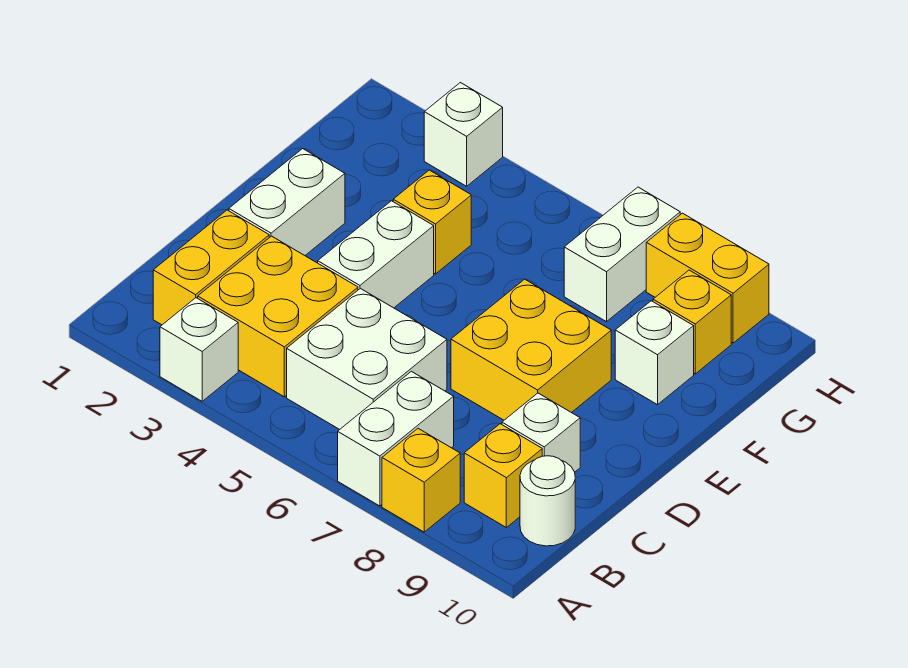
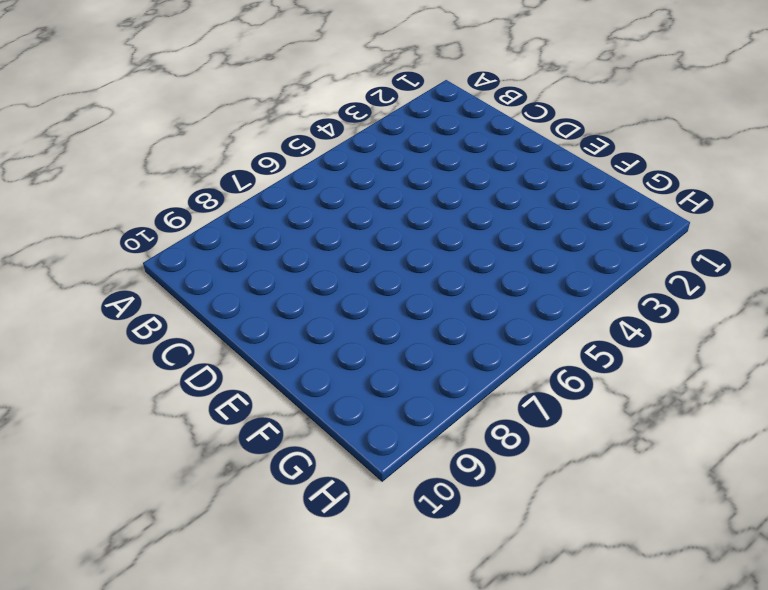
none -> white 1x1 brick [160,298,238,401]
none -> white 1x2 brick [338,371,454,506]
none -> yellow 1x1 brick [382,429,460,532]

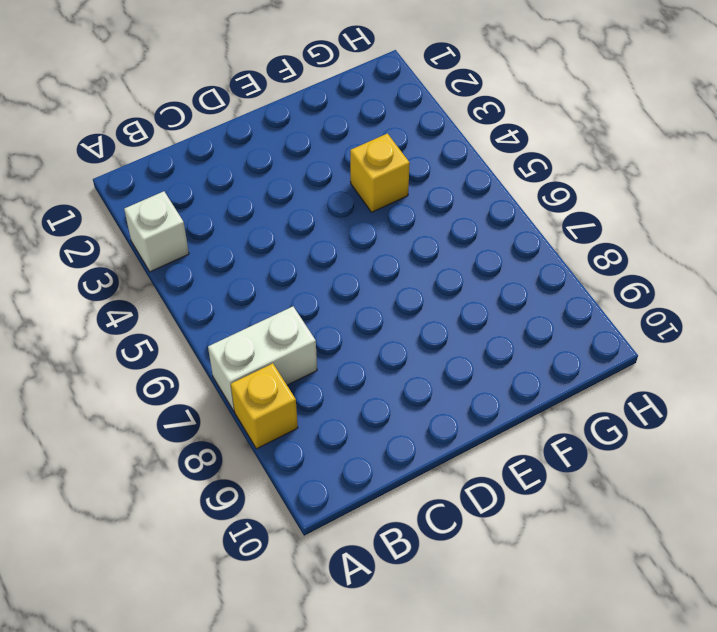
none -> yellow 1x2 brick [153,210,269,325]
none -> yellow 2x2 brick [198,236,358,397]
none -> white 2x2 brick [287,288,447,430]

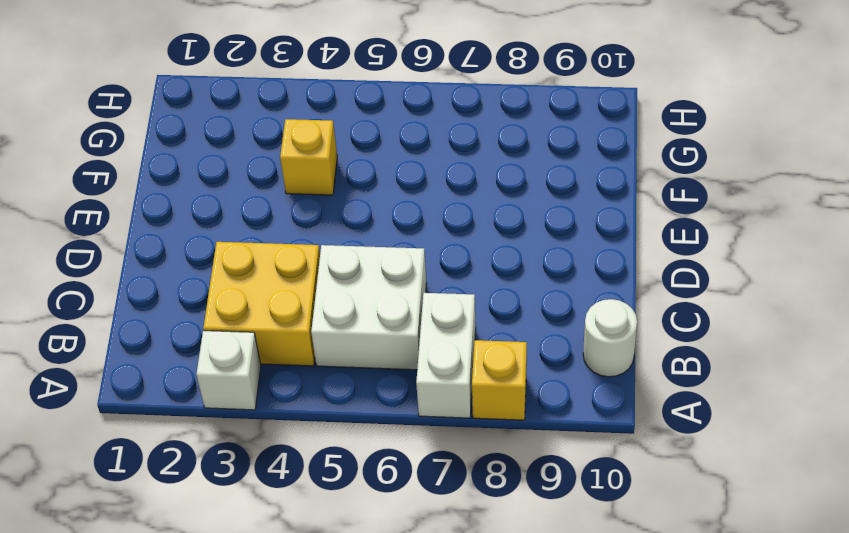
none -> yellow 1x2 brick [153,210,269,325]
none -> yellow 1x1 brick [464,424,542,527]
none -> white 1x1 brick [502,393,580,472]

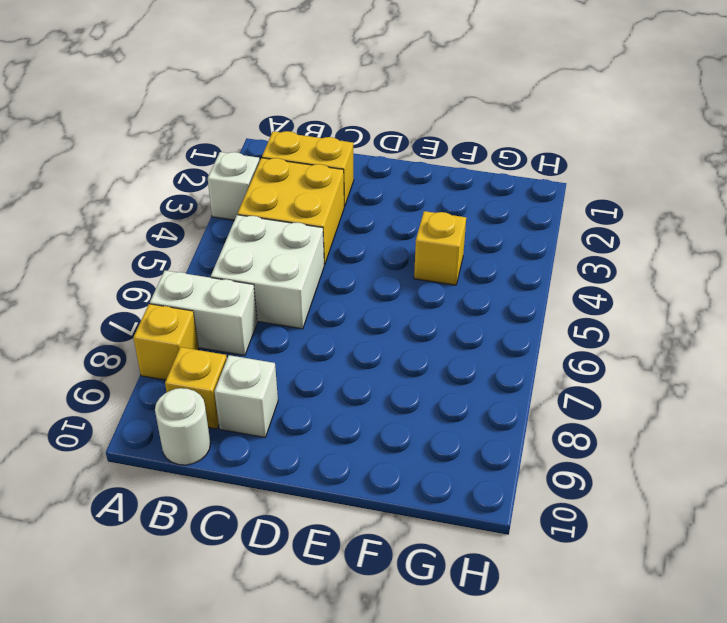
none -> white 1x2 brick [229,149,345,255]
none -> white 1x2 brick [318,201,434,308]
none -> yellow 2x2 brick [451,279,611,420]

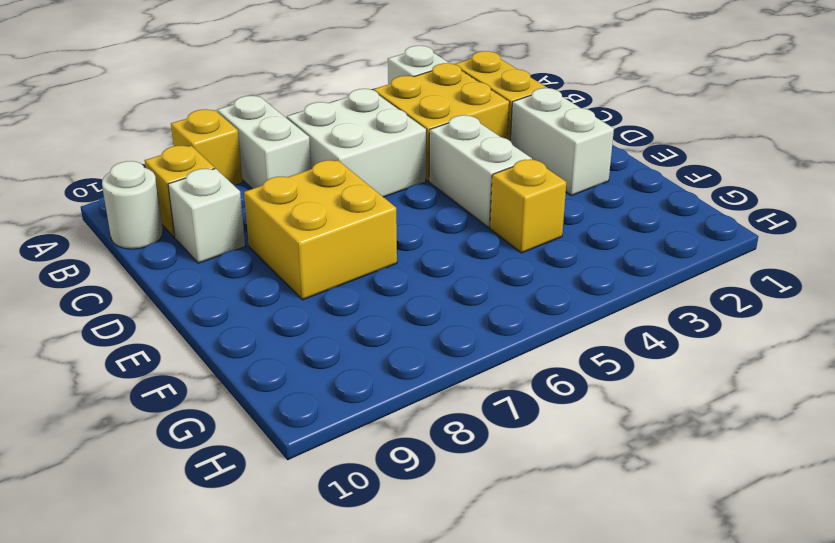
none -> white 1x1 brick [615,301,694,405]
none -> white 1x2 brick [564,187,680,322]
none -> yellow 1x1 brick [653,270,731,374]

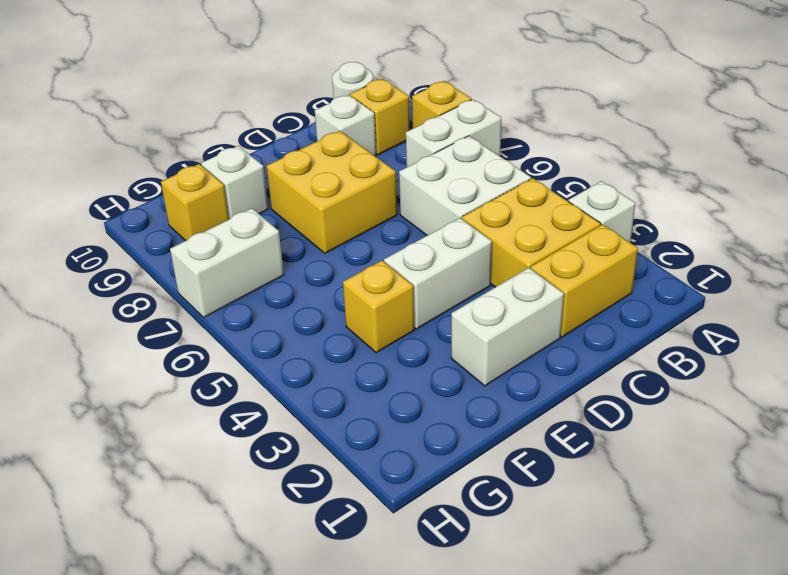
none -> white 1x1 brick [424,83,503,186]
none -> yellow 1x2 brick [646,213,769,343]

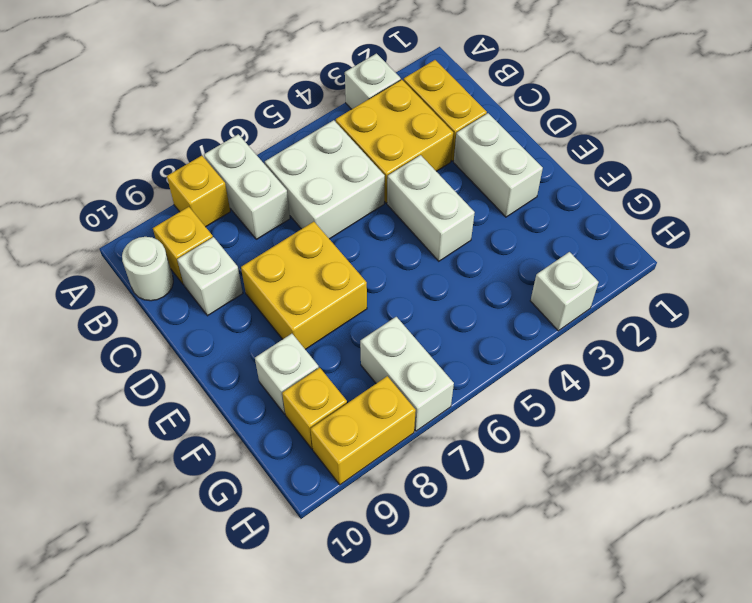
none -> yellow 1x1 brick [393,170,471,274]

